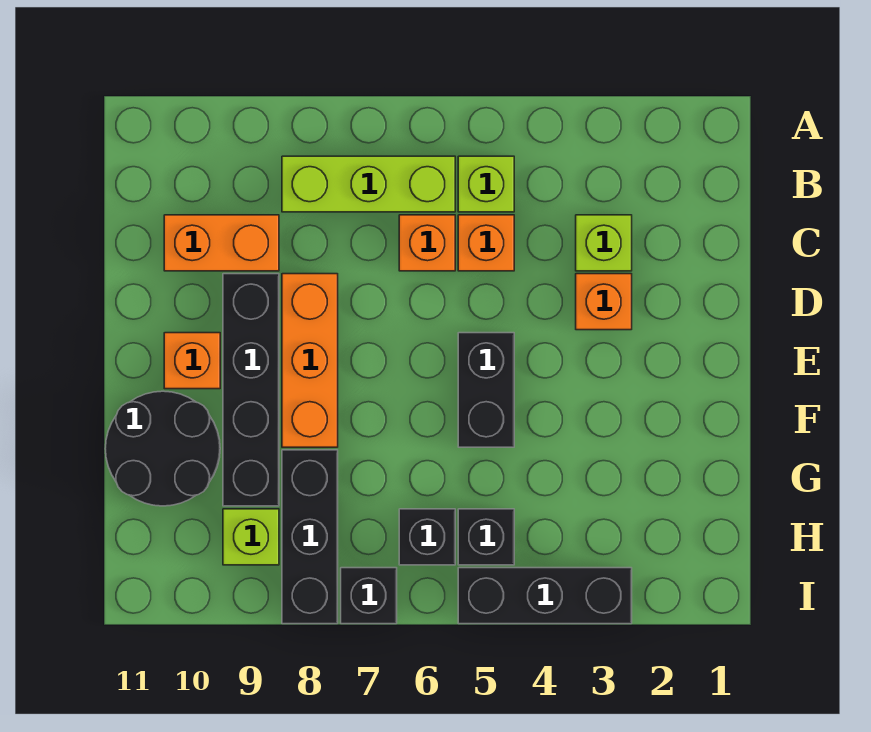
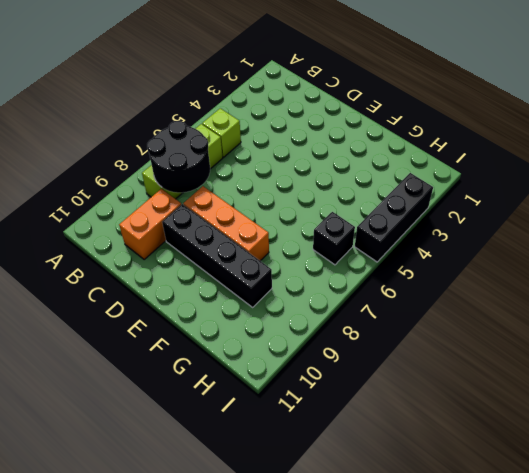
black 2x2 round brick [147,121,210,193] -> black 2x2 round brick moved to [105,391,220,506]
none -> lime 1x1 brick [576,215,632,271]
none -> orange 1x1 brick [458,215,514,271]
none -> orange 1x1 brick [399,215,455,271]

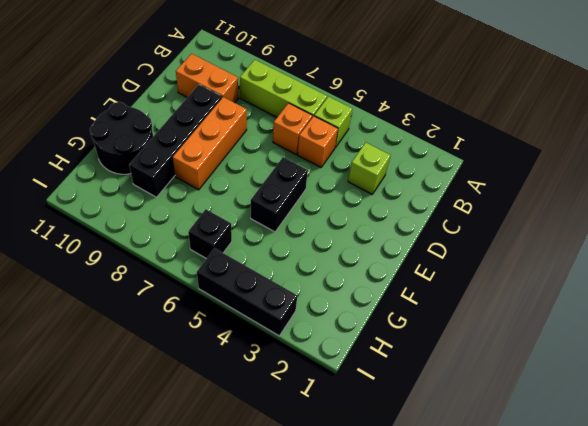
none -> orange 1x1 brick [576,274,632,330]
none -> orange 1x1 brick [164,333,220,389]
none -> black 1x3 brick [282,450,338,624]

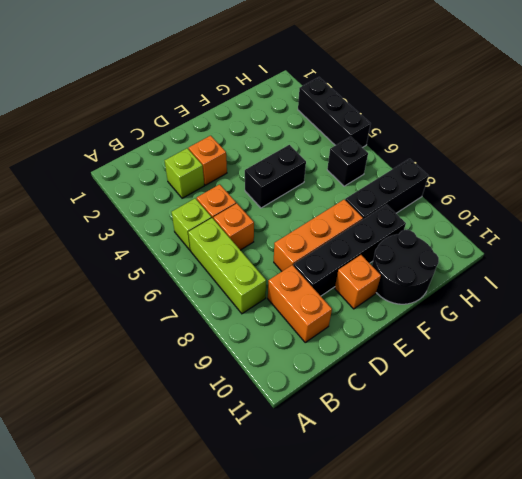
none -> black 1x1 brick [458,509,514,565]
none -> lime 1x1 brick [223,509,279,565]
none -> black 1x1 brick [341,568,397,624]

